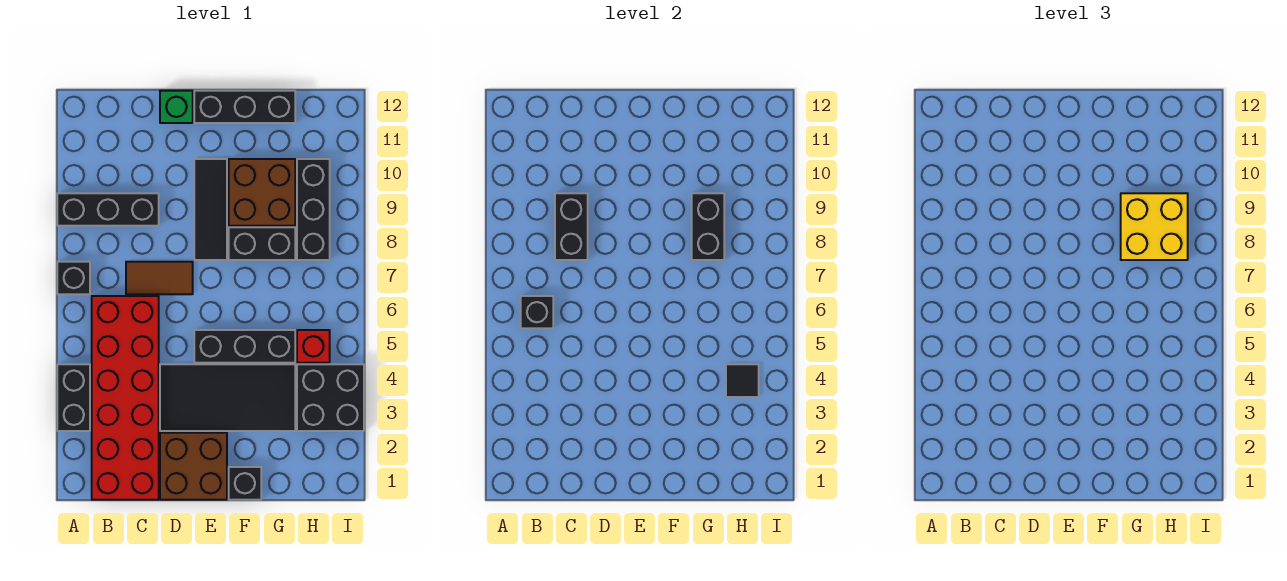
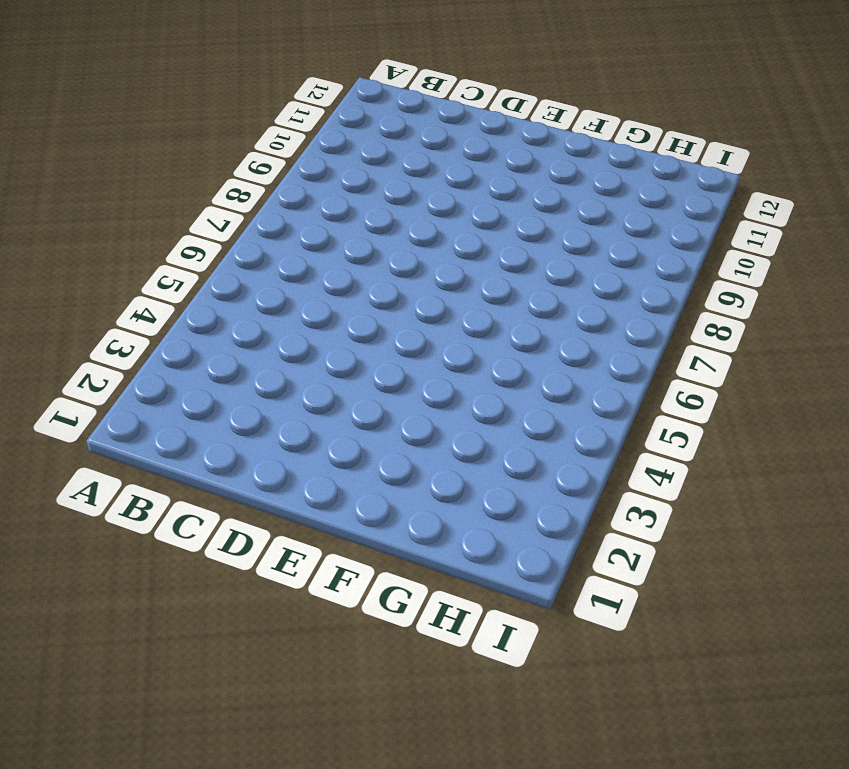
none -> black 1x2 brick [57,364,90,431]
none -> black 1x1 brick [57,262,90,294]
none -> black 1x3 brick [57,193,159,226]

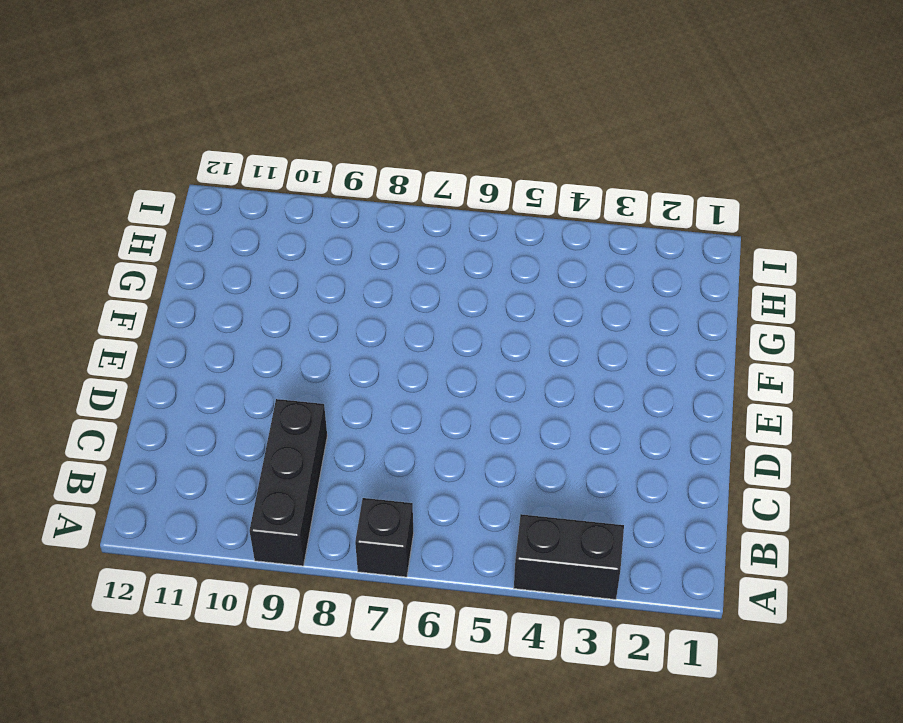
none -> red 2x6 brick [92,296,159,500]
none -> brown 1x2 tile [126,262,193,294]
none -> brown 2x2 brick [160,433,227,500]

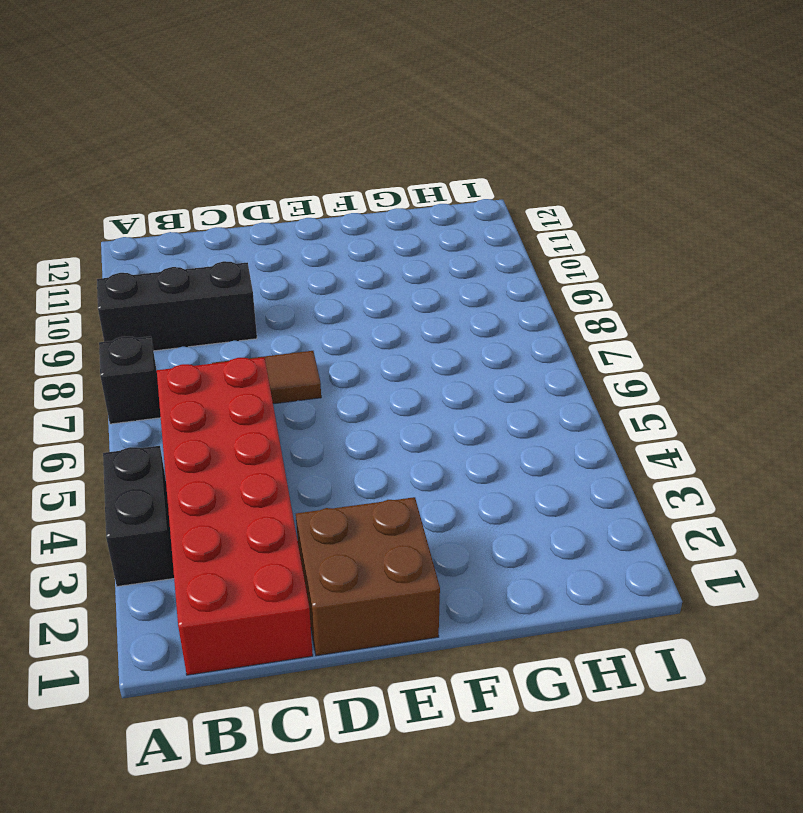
none -> black 2x4 tile [160,364,295,431]
none -> green 1x1 brick [160,91,193,123]
none -> black 1x3 brick [194,330,295,363]

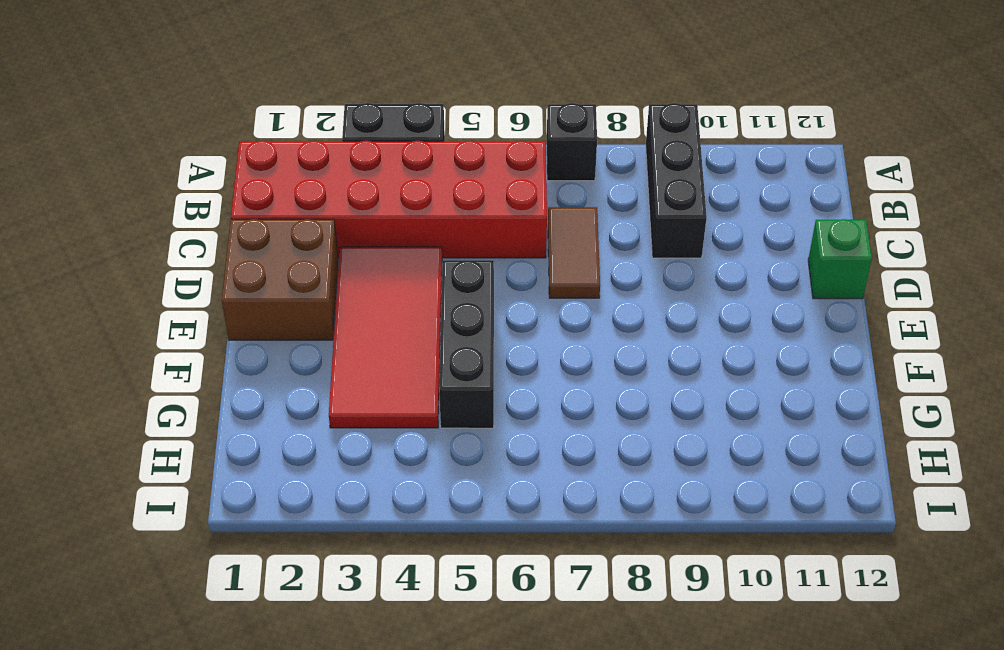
red 2x4 tile [329,247,442,428] -> black 2x4 tile [160,364,295,431]
none -> black 1x3 tile [194,159,227,260]
none -> black 1x3 brick [194,91,295,123]
none -> black 1x1 brick [229,467,261,500]

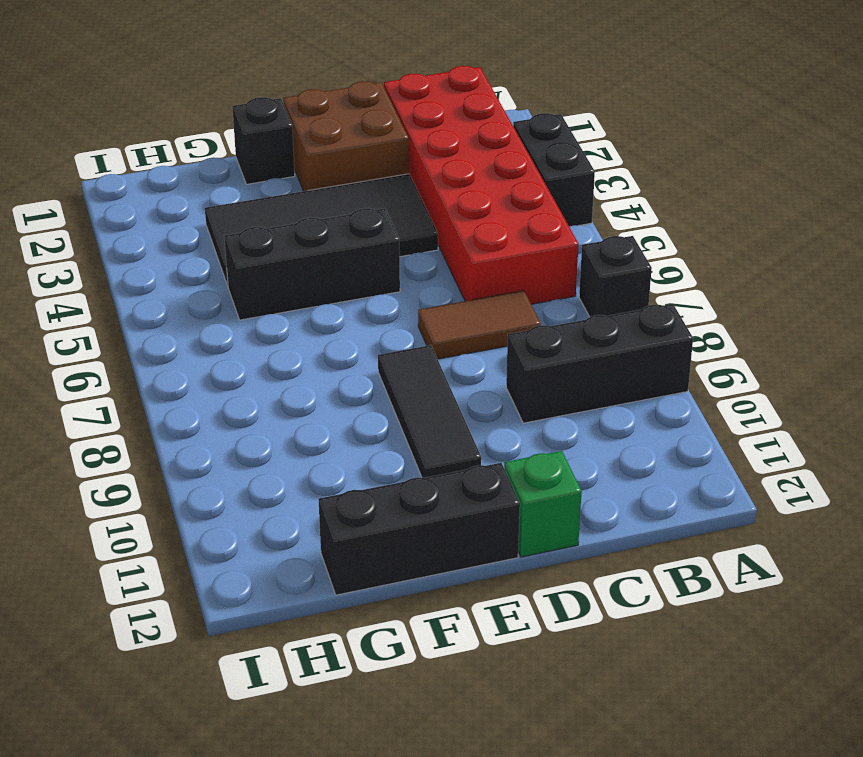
none -> black 1x2 brick [229,227,295,260]
none -> brown 2x2 brick [229,159,295,226]
none -> black 2x2 brick [297,364,364,431]

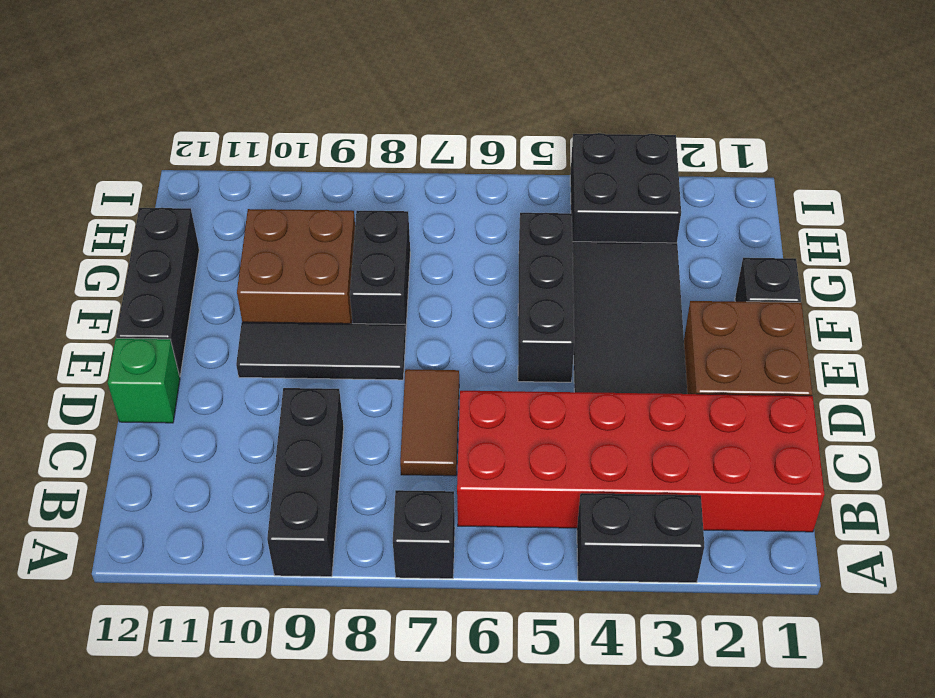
none -> red 1x1 brick [297,330,330,363]
none -> black 1x3 brick [297,159,330,260]
none -> black 1x1 brick [521,296,553,328]

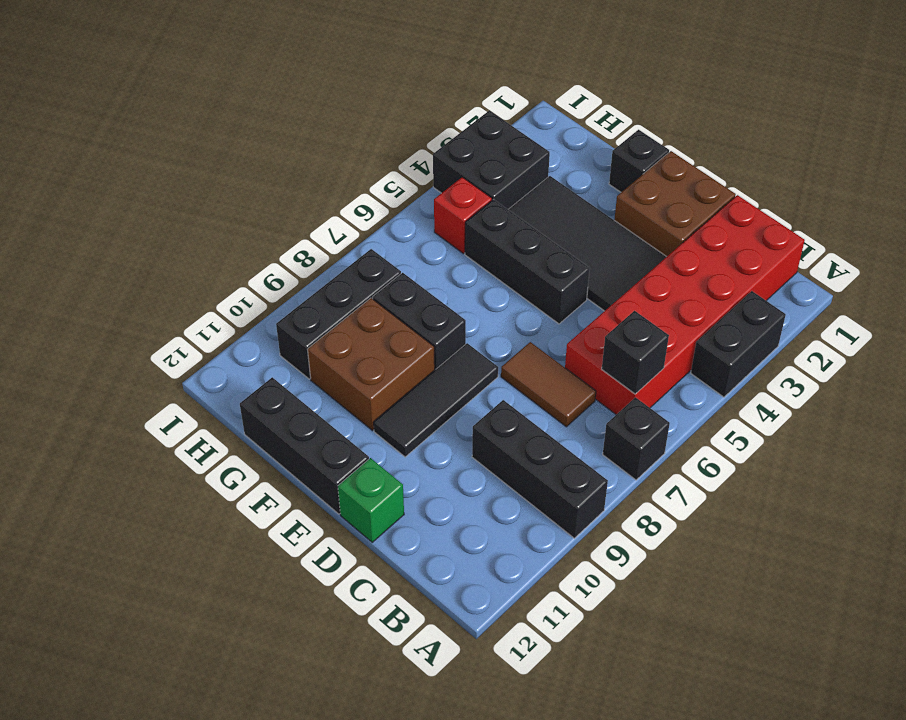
none -> black 1x2 brick [555,193,588,260]
none -> black 1x2 brick [692,193,724,260]
none -> black 1x1 tile [726,364,759,397]

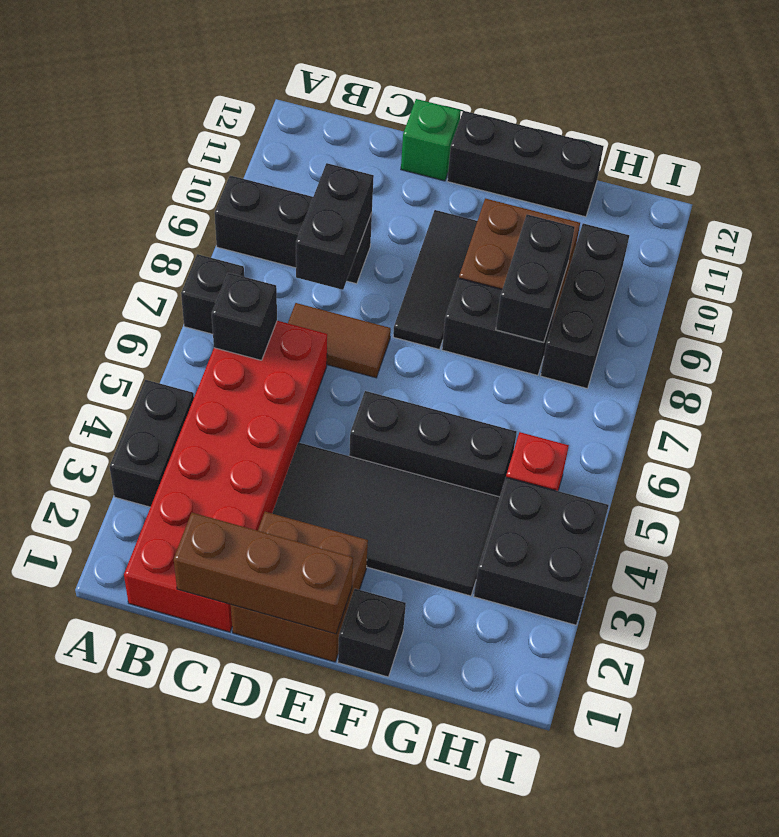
brown 1x3 brick [174,513,353,634] -> none
none -> black 1x1 tile [726,364,759,397]
none -> yellow 2x2 brick [1121,193,1188,260]

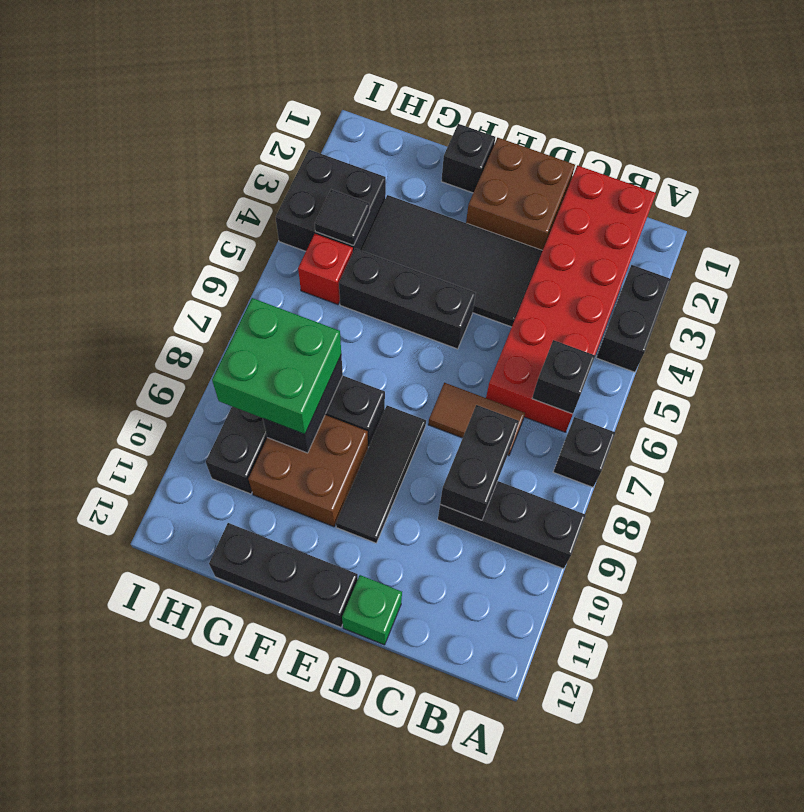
green 2x2 brick [212,298,341,434] -> yellow 2x2 brick [1121,193,1188,260]

